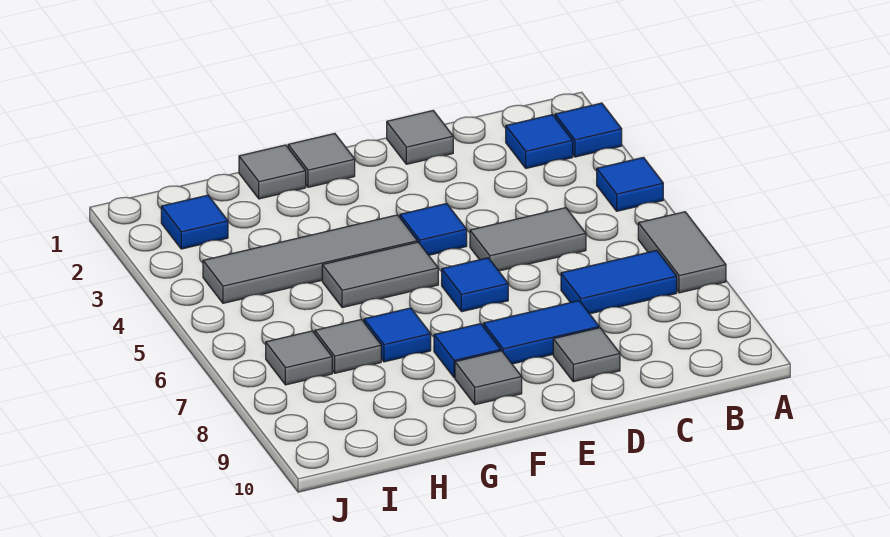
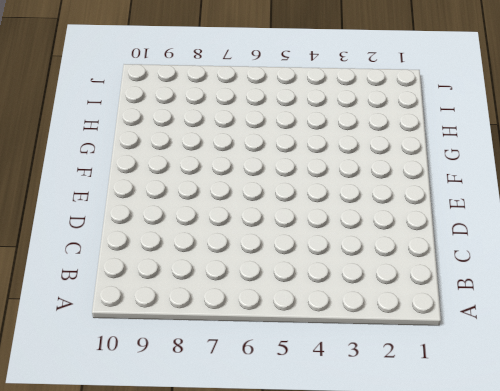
none -> blue 1x1 tile [555,103,622,157]
none -> blue 1x1 tile [597,157,663,211]
none -> grey 1x2 tile [638,212,726,293]

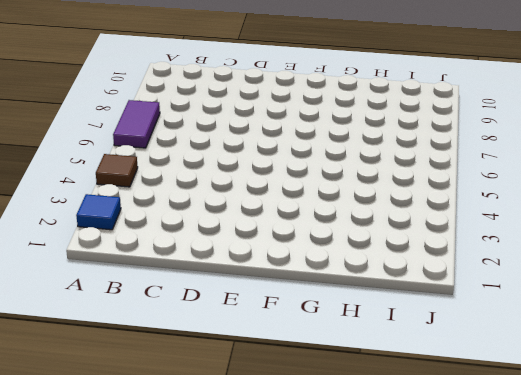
brown 1x1 tile [96,154,138,187] -> blue 1x1 tile [597,157,663,211]
purple 1x2 tile [113,100,160,148] -> grey 1x2 tile [638,212,726,293]
none -> blue 1x1 tile [506,115,573,168]
none -> blue 1x2 tile [561,250,677,314]
none -> grey 1x2 tile [470,208,586,271]

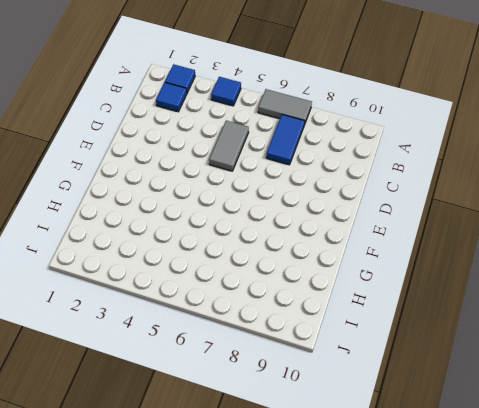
none -> grey 1x1 tile [387,111,453,164]
none -> blue 1x2 tile [483,301,599,364]
none -> grey 1x1 tile [553,328,620,382]

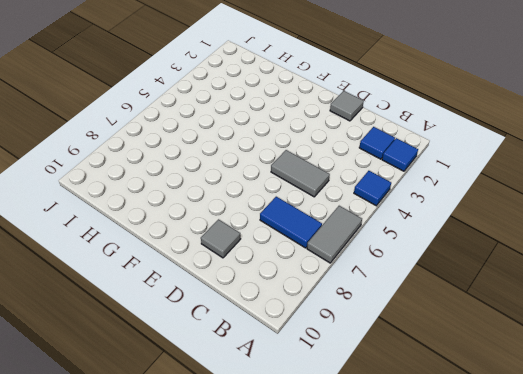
none -> blue 1x2 tile [483,301,599,364]
none -> blue 1x1 tile [400,203,467,255]
none -> blue 1x1 tile [442,258,508,312]

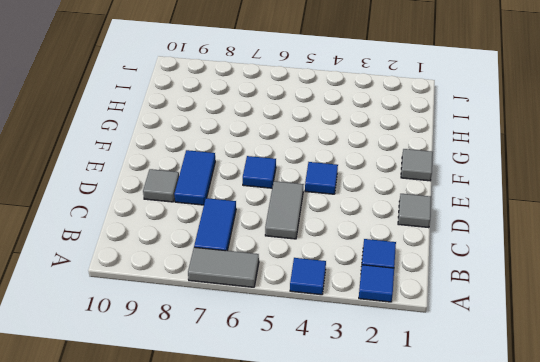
none -> grey 1x4 tile [203,215,417,303]
none -> grey 1x2 tile [322,242,438,308]
none -> blue 1x1 tile [434,324,501,377]

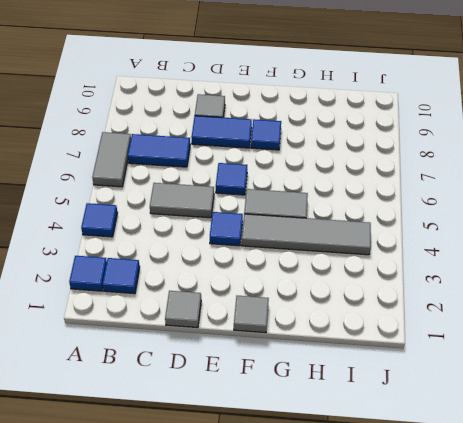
none -> grey 1x1 tile [455,351,522,405]
none -> grey 1x1 tile [239,145,306,199]
none -> blue 1x1 tile [364,308,431,362]

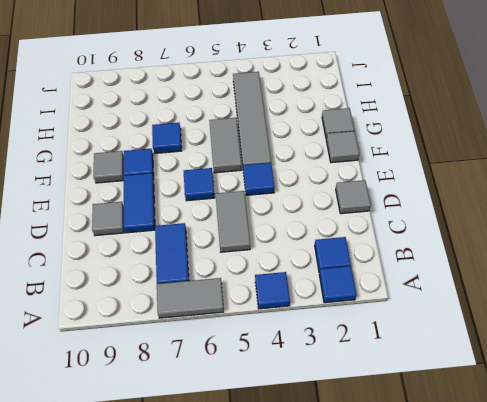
none -> grey 1x1 tile [315,319,381,373]
none -> blue 1x1 tile [161,195,228,249]
none -> grey 1x1 tile [266,331,332,385]

